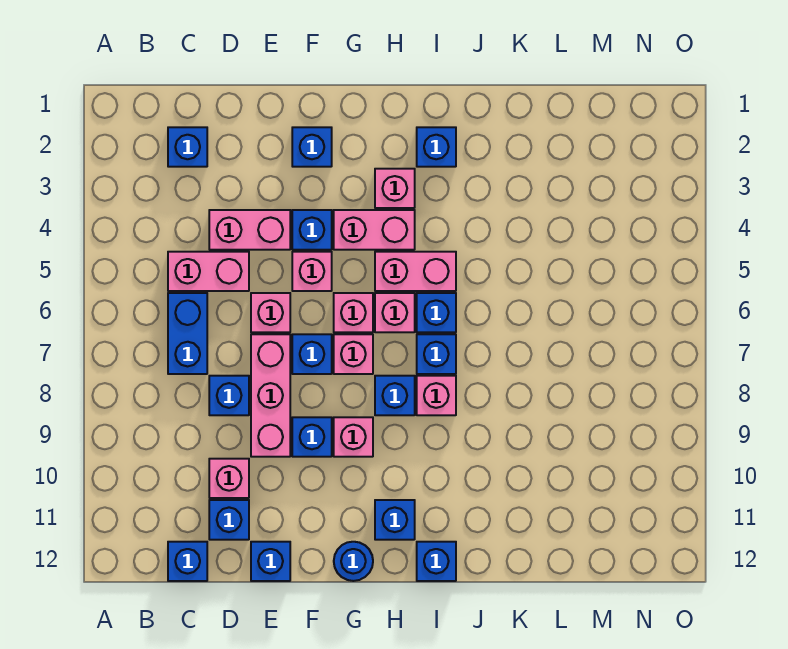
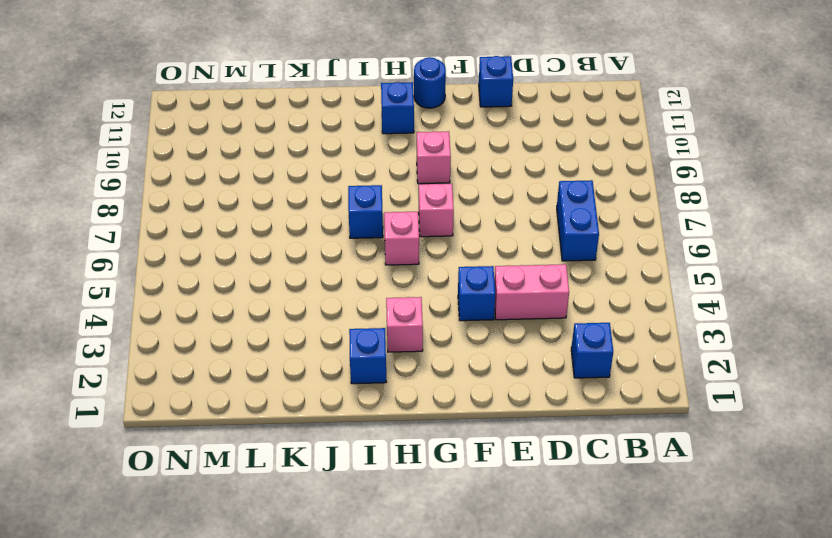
none -> pink 1x2 brick [168,252,249,291]
none -> blue 1x1 brick [168,542,207,581]
none -> blue 1x1 brick [209,376,249,415]
none -> pink 1x1 brick [209,459,249,498]

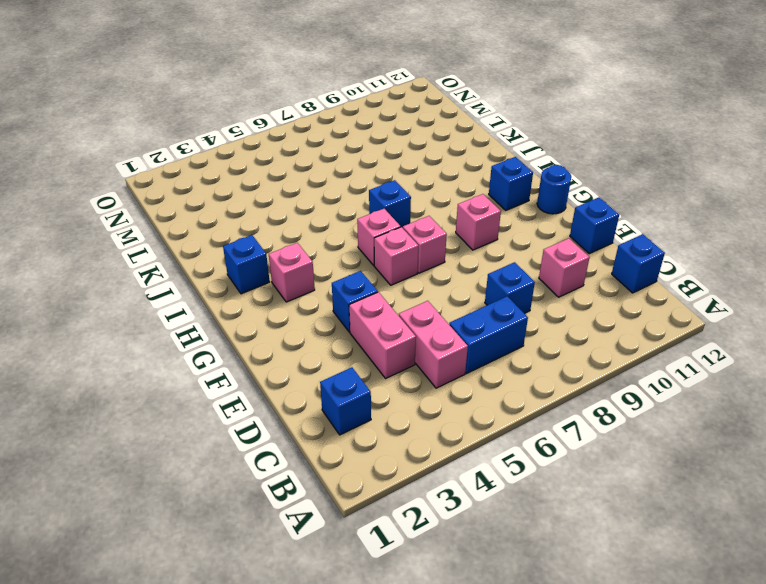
none -> blue 1x1 brick [209,500,249,540]
none -> pink 1x1 brick [251,293,290,332]
none -> pink 1x3 brick [251,334,290,457]
none -> blue 1x1 brick [292,127,332,167]

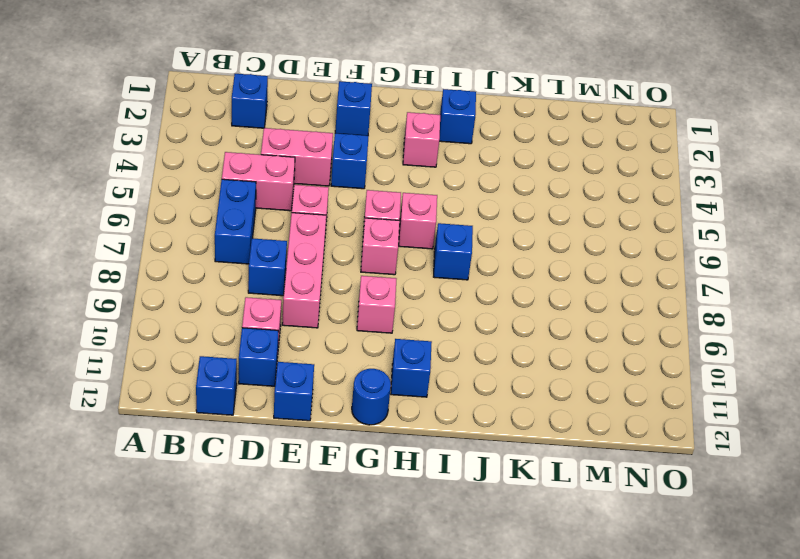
none -> pink 1x1 brick [292,252,332,291]
none -> blue 1x1 brick [292,334,332,374]
none -> blue 1x1 brick [292,417,332,457]
none -> pink 1x2 brick [334,210,415,250]

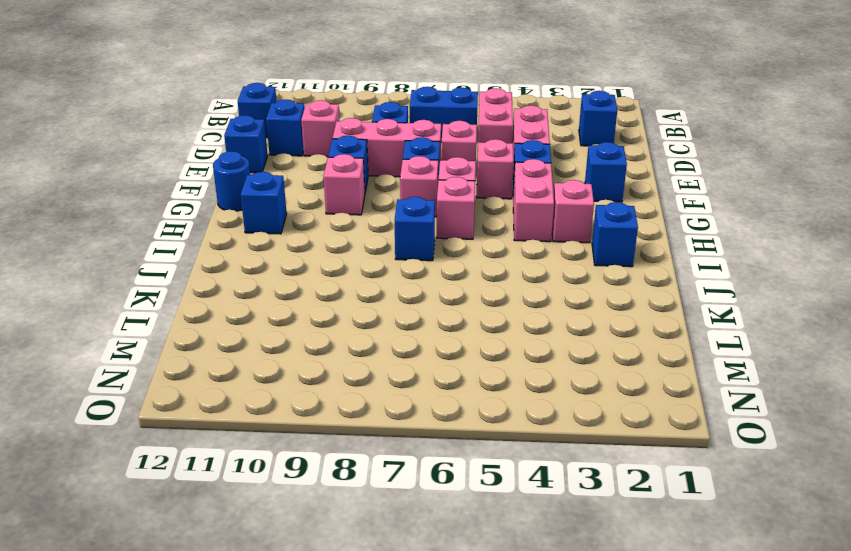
none -> pink 1x2 brick [375,252,456,291]
none -> blue 1x1 brick [375,376,415,415]
none -> blue 1x1 brick [417,293,456,332]
none -> pink 1x1 brick [417,376,456,415]

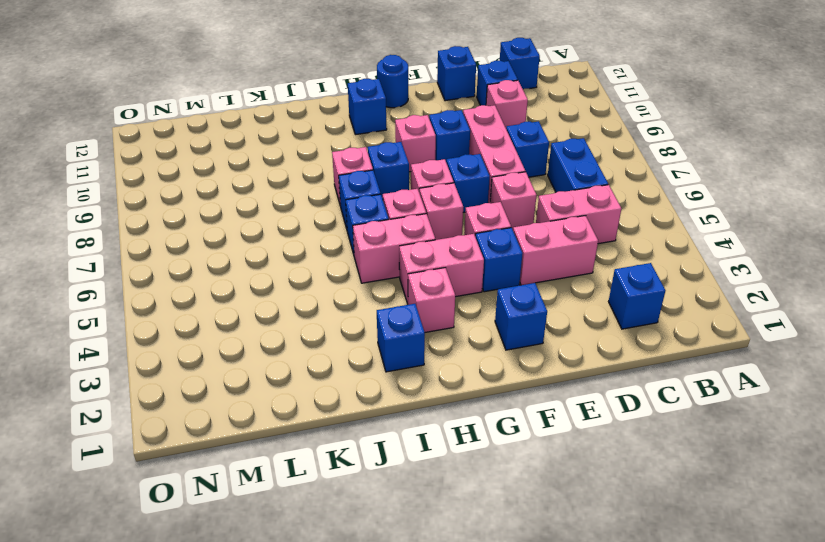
none -> blue 1x1 brick [417,542,456,581]

